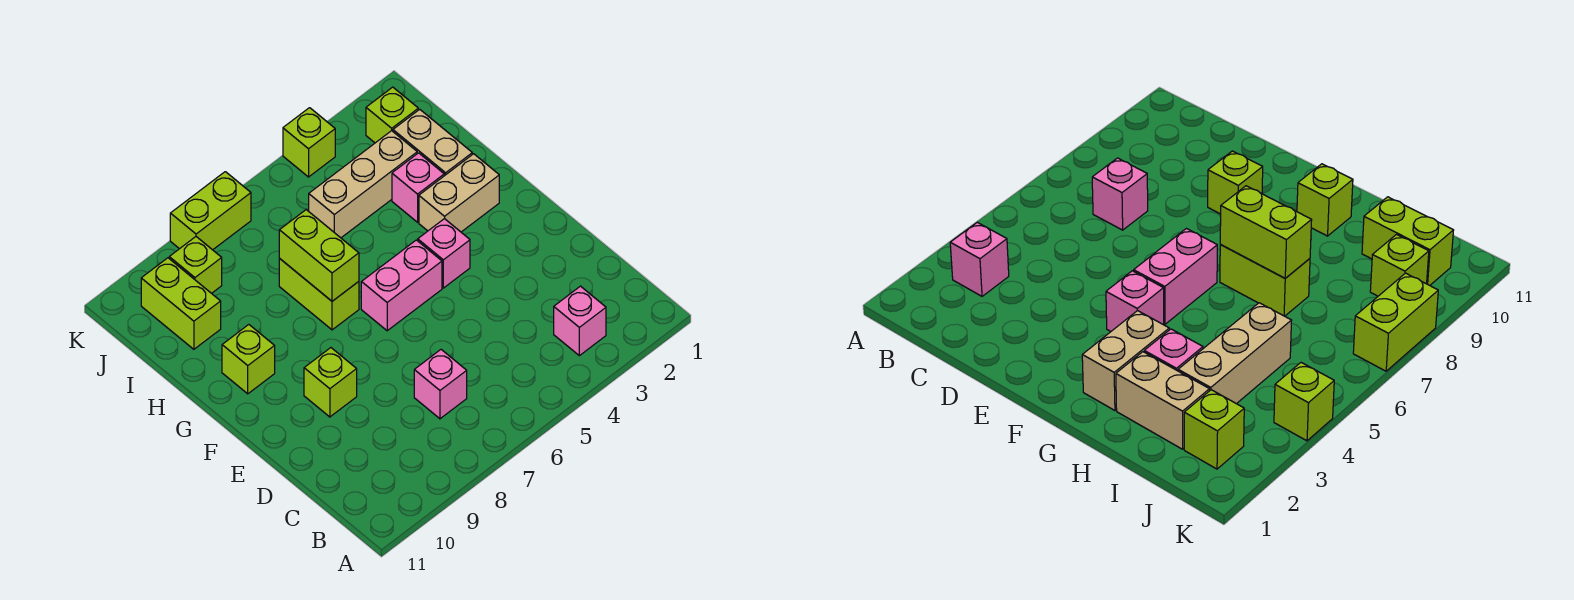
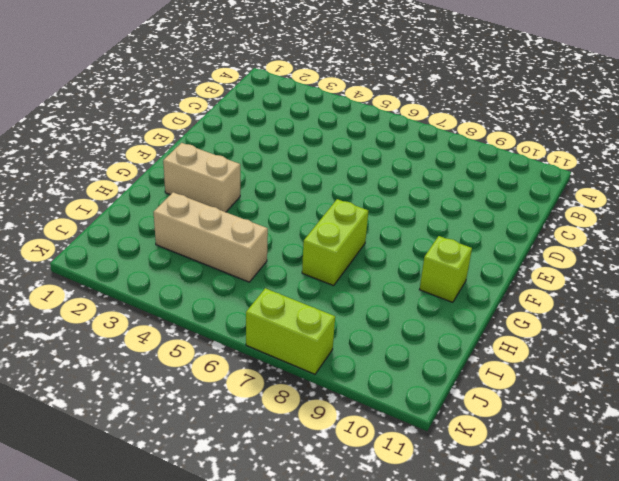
none -> pink 1x1 brick [554,286,606,356]
none -> pink 1x1 brick [414,350,467,419]
none -> lime 1x1 brick [304,348,357,417]

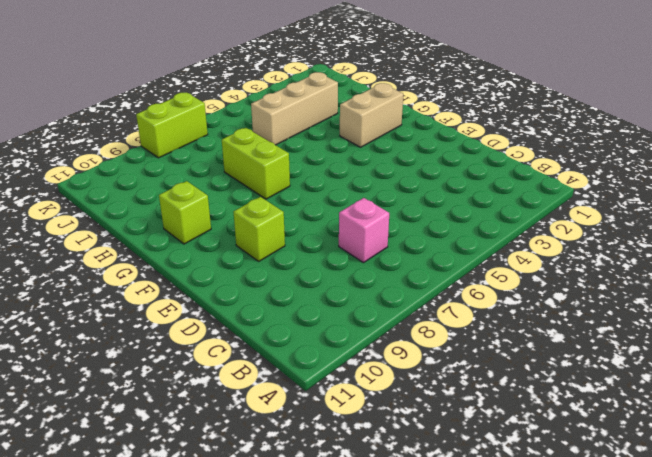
none -> pink 1x1 brick [554,286,606,356]
none -> pink 1x1 brick [418,219,470,288]
none -> pink 1x2 brick [361,240,442,331]

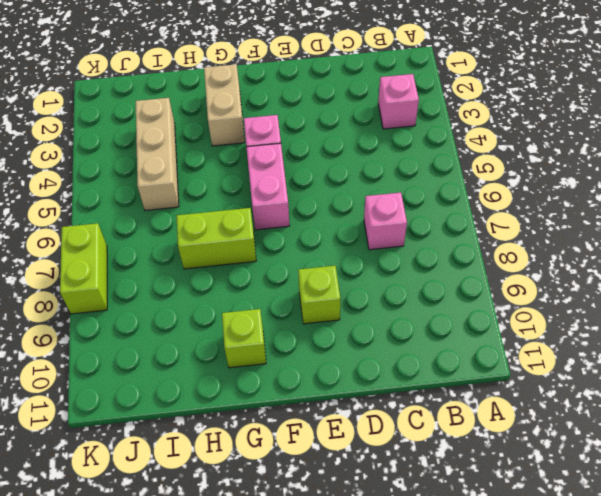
none -> tan 1x2 brick [393,109,472,176]
none -> pink 1x1 brick [392,153,444,222]
none -> lime 1x2 brick [141,258,221,349]

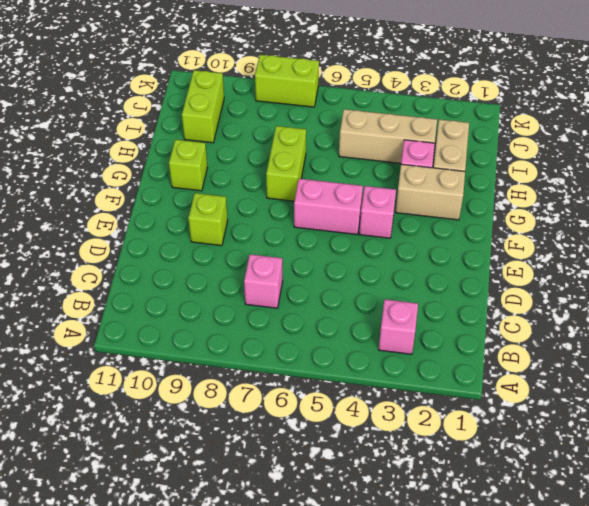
none -> lime 1x1 brick [366,87,418,143]
none -> lime 1x1 brick [169,237,222,293]
none -> lime 1x1 brick [283,108,335,177]

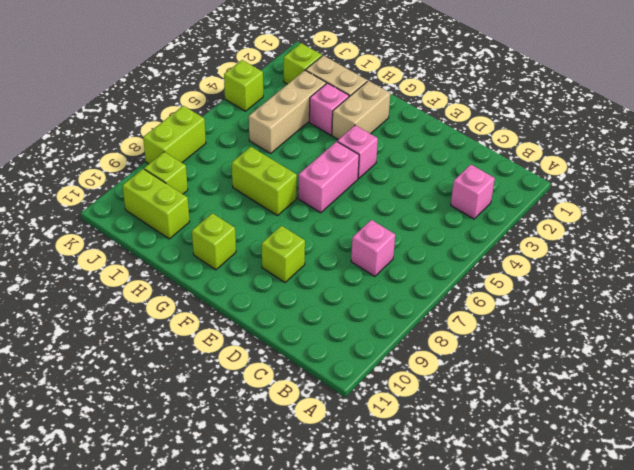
none -> lime 1x2 brick [279,210,359,301]

